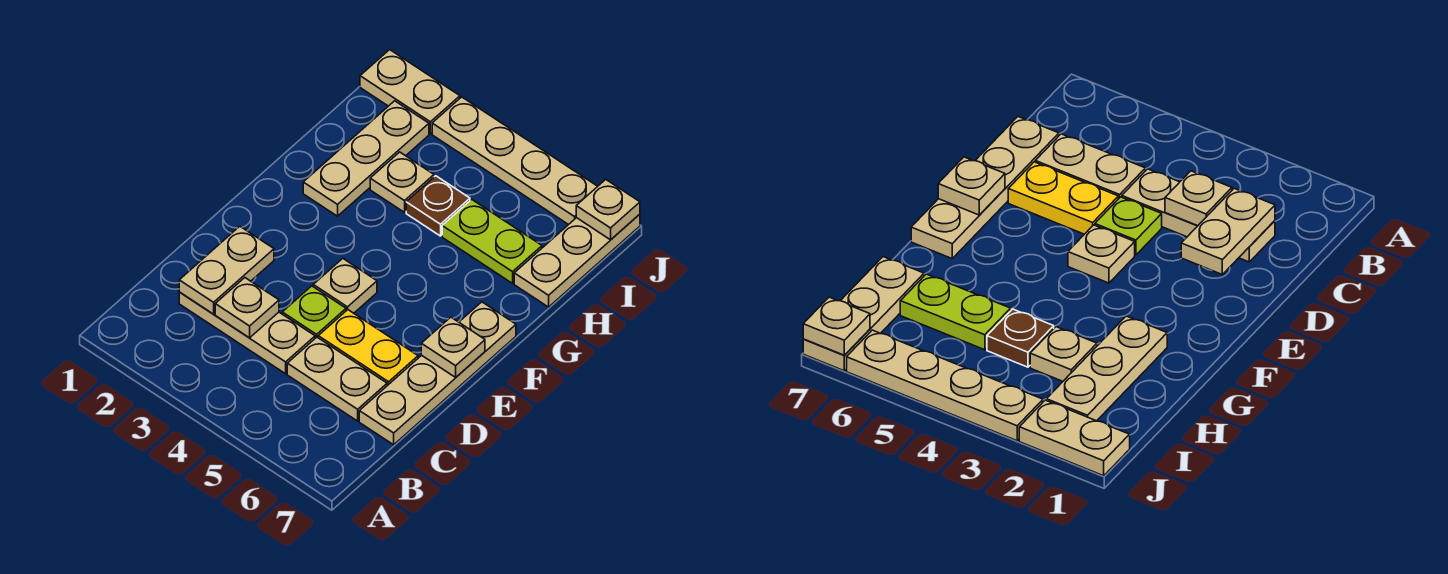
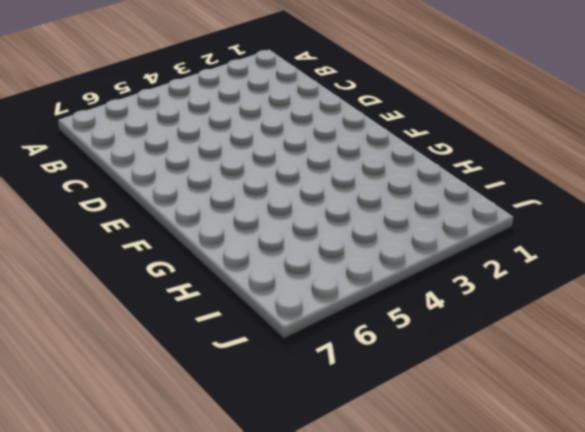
none -> tan 1x3 plate [179,292,315,374]
none -> tan 1x2 plate [287,337,387,421]
none -> tan 1x4 plate [359,302,516,445]

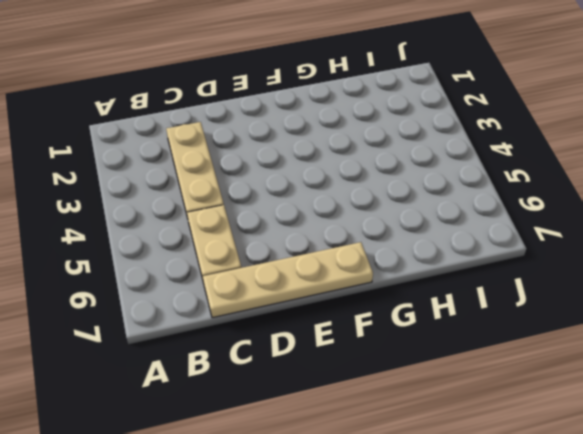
none -> lime 1x1 plate [282,286,346,338]
none -> yellow 1x2 plate [318,310,418,386]
none -> tan 1x1 plate [313,259,377,313]

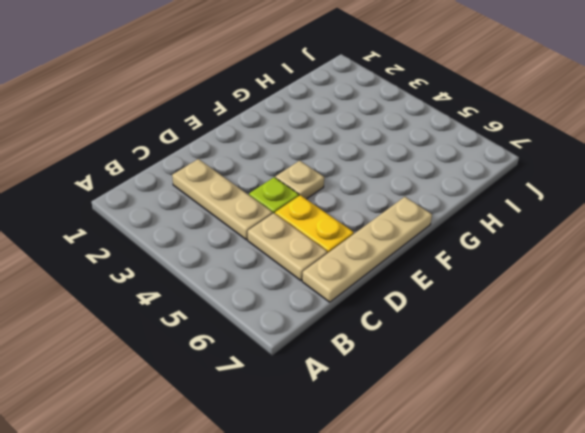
none -> tan 1x3 plate [303,101,429,216]
none -> tan 1x1 plate [370,152,434,212]
none -> brown 1x1 plate [406,176,470,236]

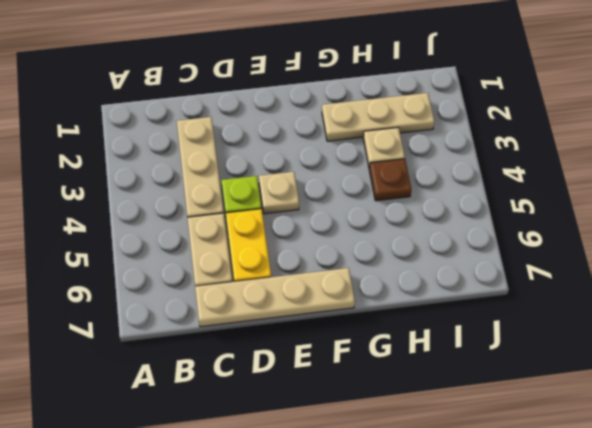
none -> lime 1x2 plate [442,200,542,283]
none -> tan 1x3 plate [514,214,640,307]
none -> tan 1x2 plate [360,50,460,133]

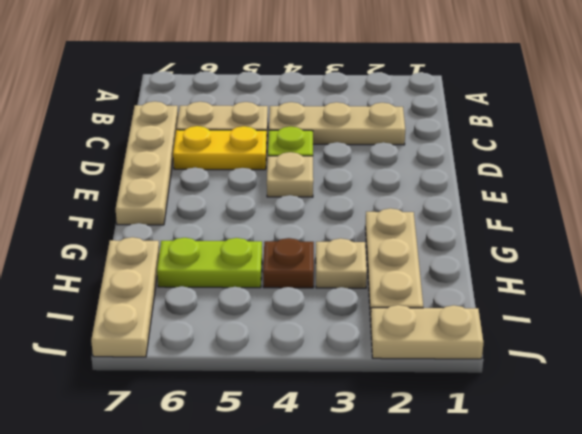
none -> tan 1x4 plate [432,97,598,225]
none -> tan 1x2 plate [179,226,274,314]
none -> tan 1x1 plate [215,278,279,338]

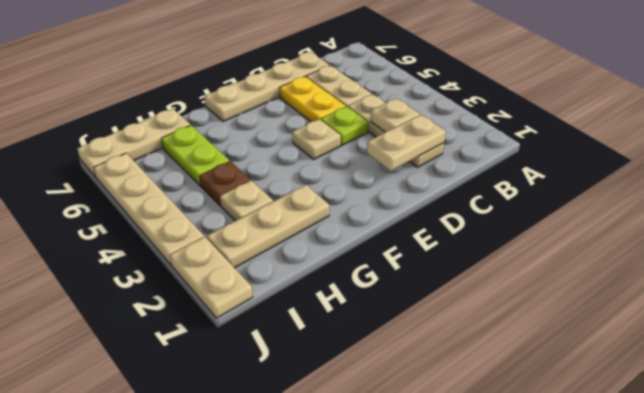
none -> tan 1x1 plate [421,317,485,377]
none -> tan 1x1 plate [576,180,640,240]

